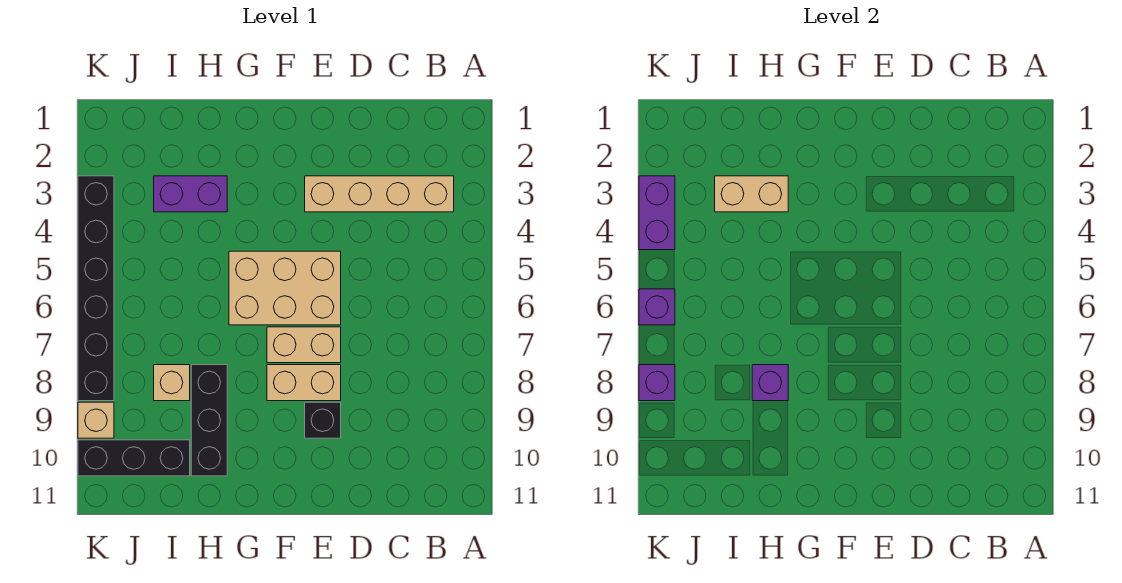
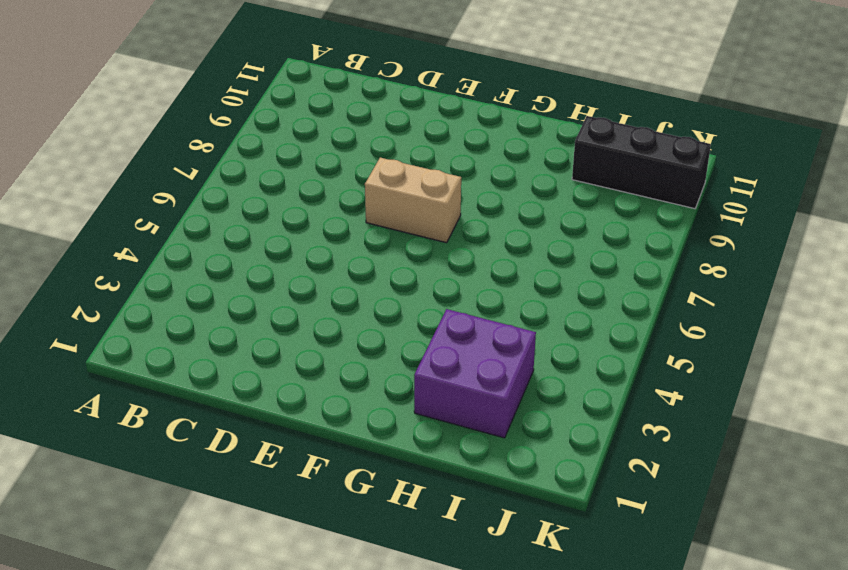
purple 2x2 brick [414,309,536,438] -> purple 1x2 brick [154,176,227,212]
none -> tan 1x4 brick [305,176,454,212]
none -> tan 2x3 brick [229,251,341,325]
none -> tan 1x2 brick [267,365,341,401]

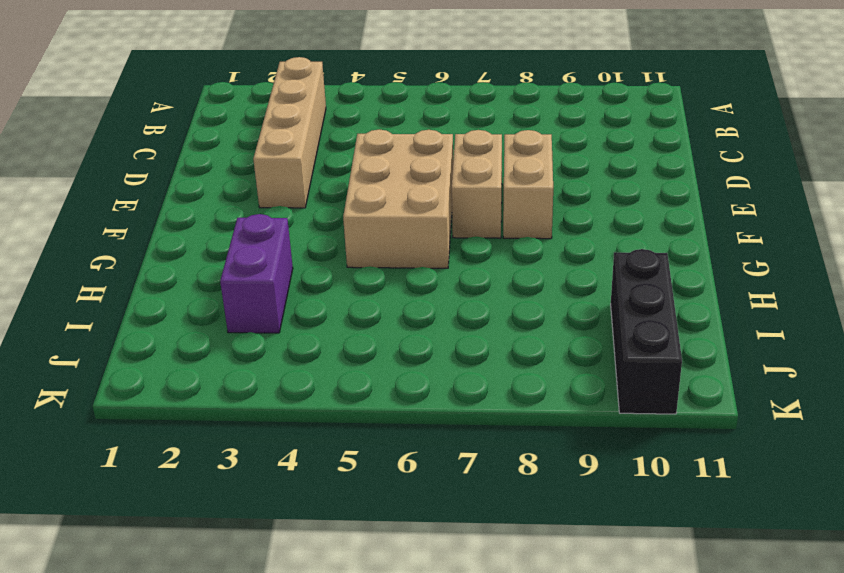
none -> black 1x1 brick [305,402,341,438]
none -> black 1x3 brick [191,365,227,476]
none -> tan 1x1 brick [154,365,190,401]

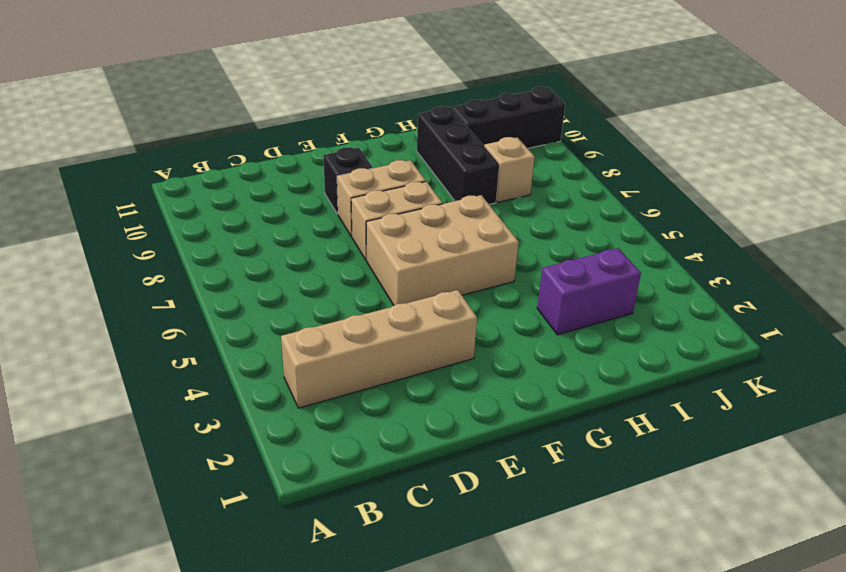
none -> black 1x6 brick [78,176,114,401]
none -> tan 1x1 brick [78,402,114,438]
none -> tan 1x2 brick [715,176,788,212]

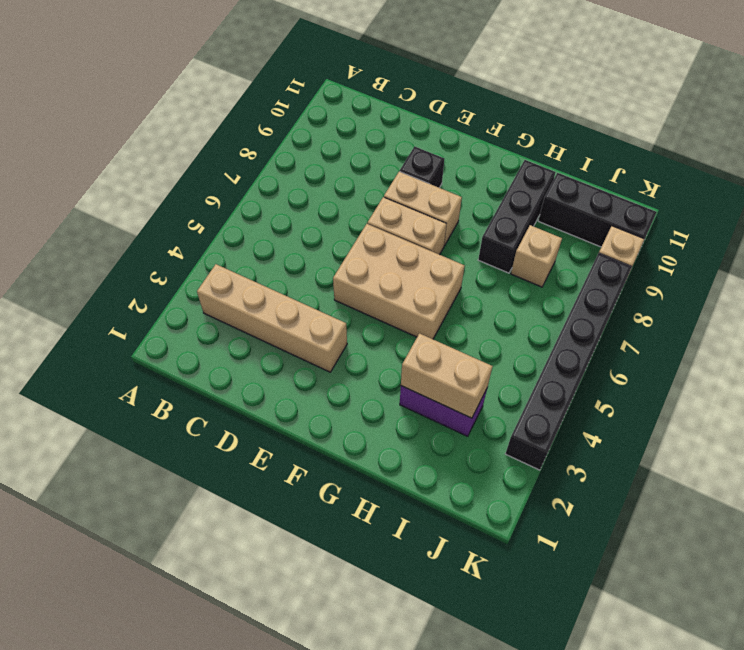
none -> purple 1x1 brick [752,365,788,401]
none -> purple 1x2 brick [639,176,675,250]
none -> purple 1x1 brick [639,289,675,325]

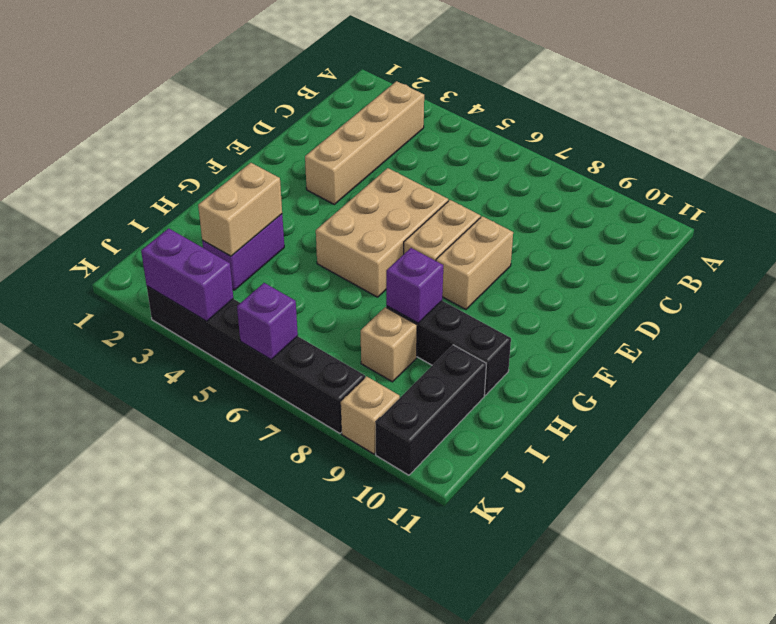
none -> black 1x1 brick [305,402,341,438]
none -> purple 1x1 brick [639,365,675,401]

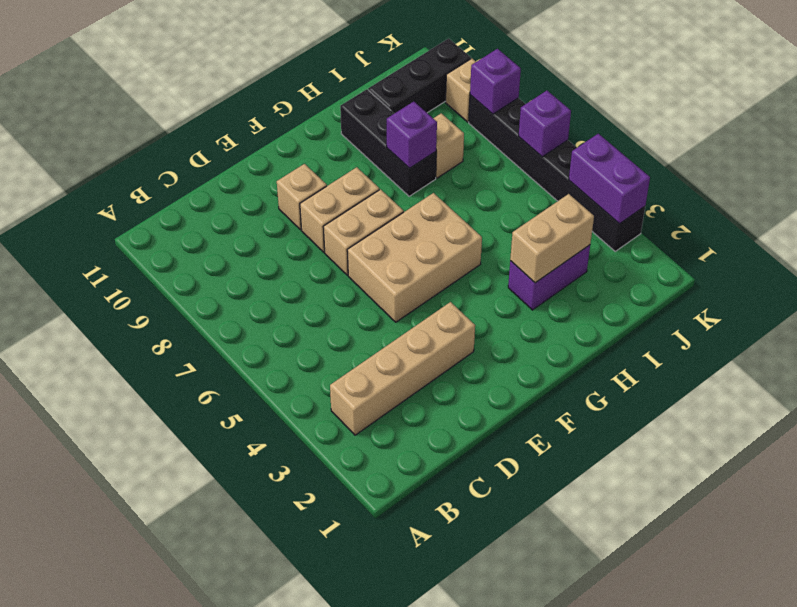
tan 1x1 brick [277,164,327,230] -> black 1x1 brick [305,402,341,438]

